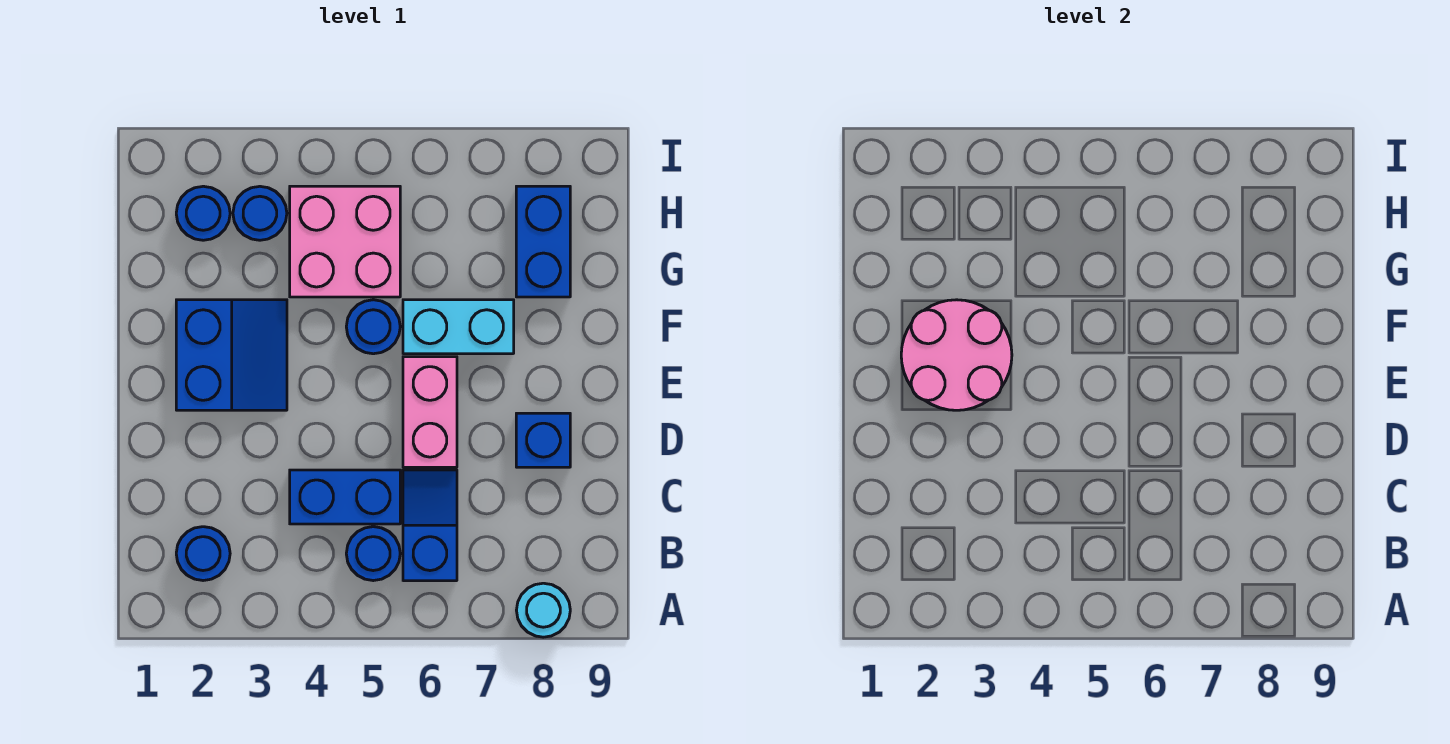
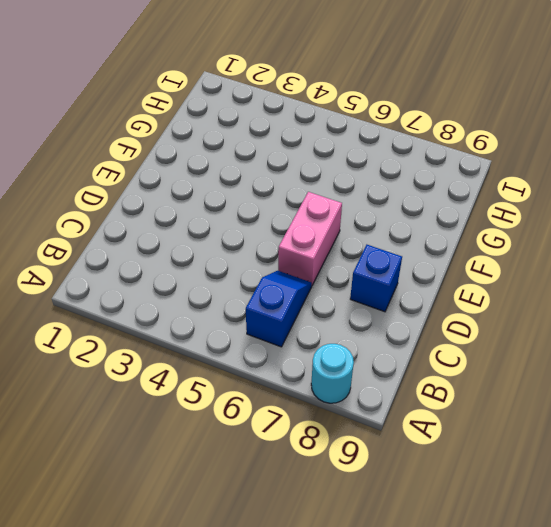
none -> blue 1x1 round brick [176,527,230,581]
none -> blue 1x1 round brick [346,527,400,581]
none -> blue 1x2 brick [290,470,400,524]

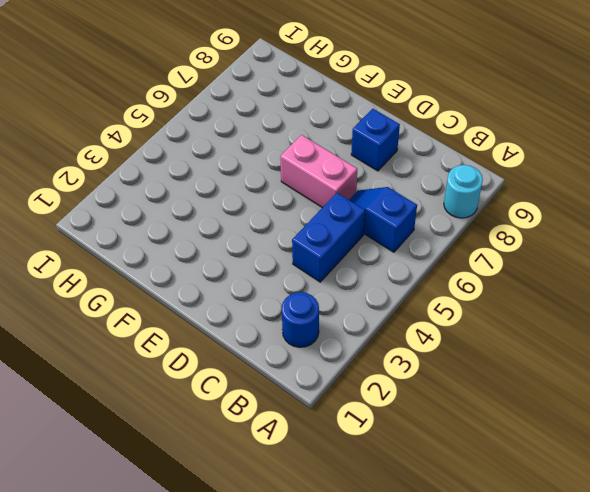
none -> blue 1x1 round brick [346,527,400,581]
none -> blue 2x2 slope [176,300,287,410]
none -> blue 1x1 round brick [346,300,400,354]

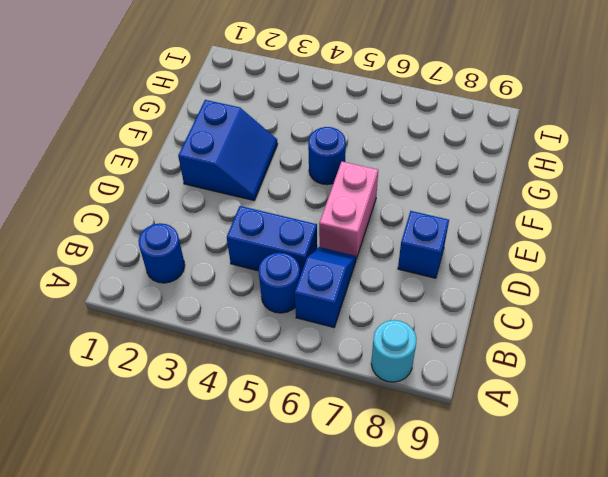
none -> cyan 1x2 brick [403,300,514,354]
none -> pink 2x2 brick [290,186,400,297]
none -> blue 1x2 brick [516,186,570,297]

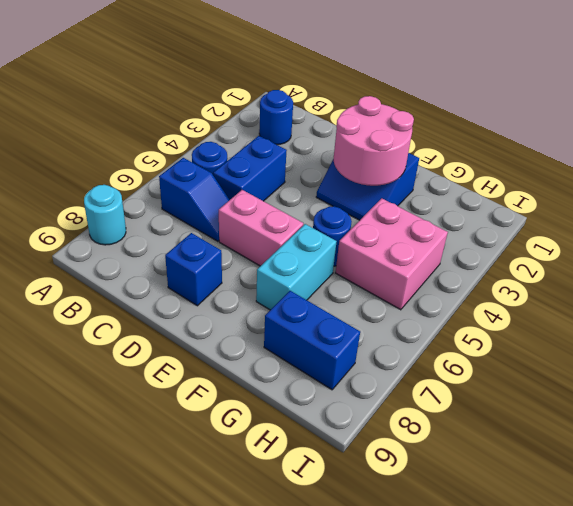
none -> blue 1x1 round brick [176,186,230,240]
none -> blue 1x1 round brick [233,186,287,240]

